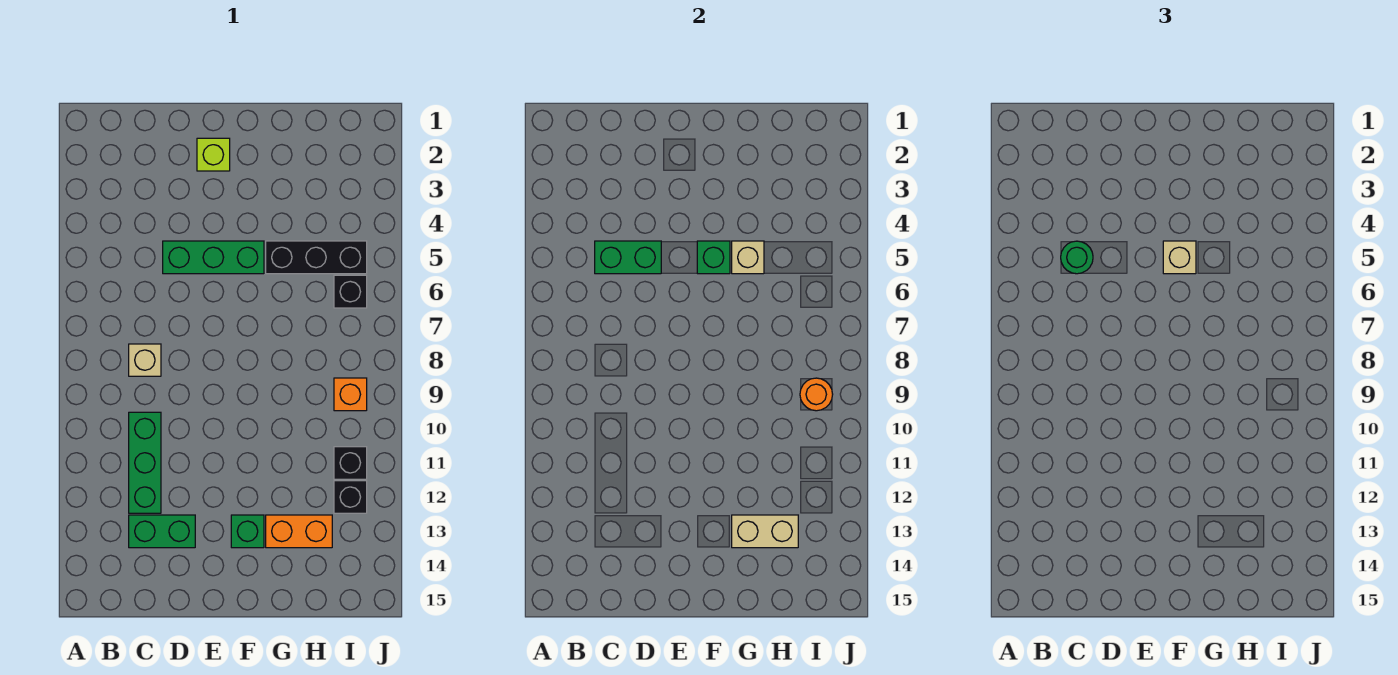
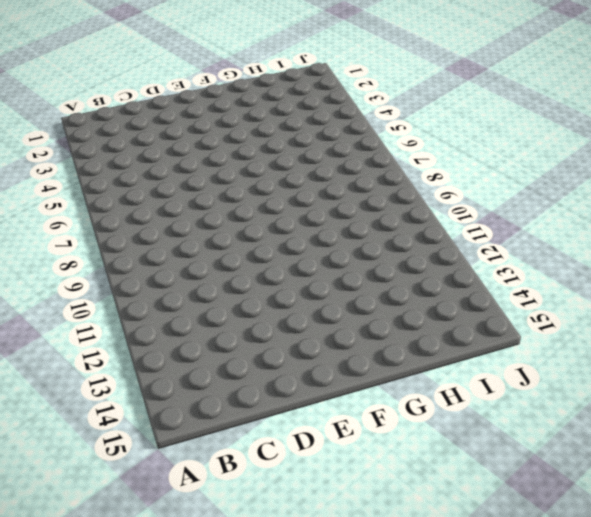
none -> tan 1x1 brick [129,344,161,376]
none -> green 1x3 brick [129,412,161,513]
none -> green 1x2 brick [129,515,195,548]

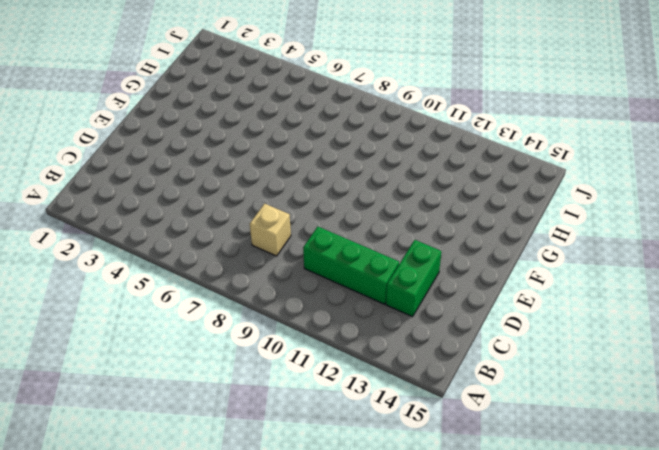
none -> green 1x3 brick [163,241,264,274]
none -> lime 1x1 brick [197,138,230,171]
none -> green 1x1 brick [231,515,264,548]

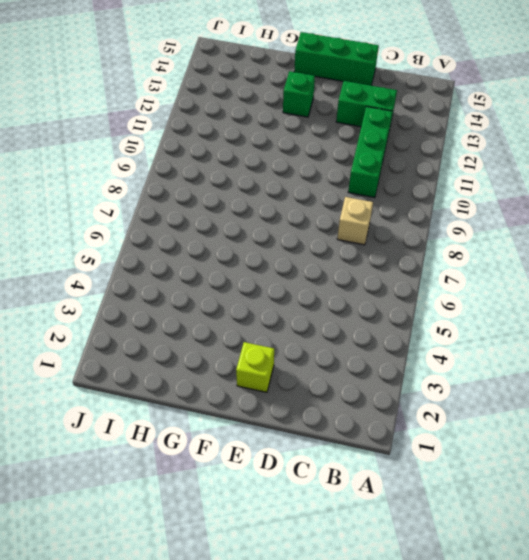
green 1x3 brick [294,32,379,85] -> green 1x3 brick moved to [163,241,264,274]
none -> black 1x3 brick [266,241,367,274]
none -> orange 1x2 brick [266,515,332,548]
none -> black 1x1 brick [334,275,367,308]

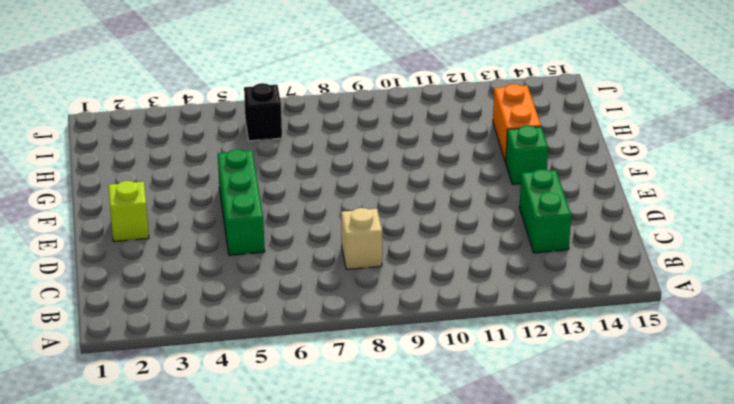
none -> green 1x3 brick [129,412,161,513]
none -> black 1x3 brick [266,241,367,274]
none -> orange 1x1 brick [334,378,367,411]

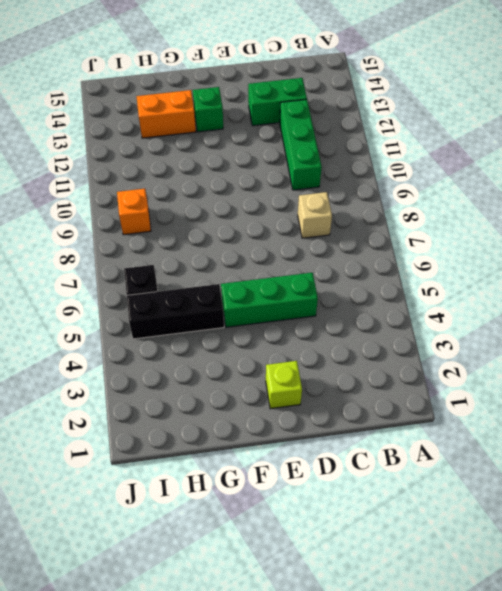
none -> black 1x1 brick [334,447,367,479]
none -> black 1x1 brick [334,481,367,513]
none -> green 1x2 brick [595,241,661,274]

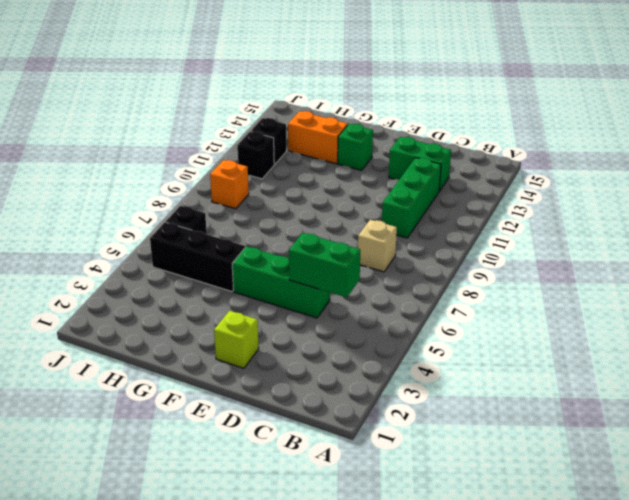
none -> green 1x1 brick [697,241,730,274]
none -> tan 1x1 brick [732,241,764,274]
none -> tan 1x2 brick [732,515,798,548]

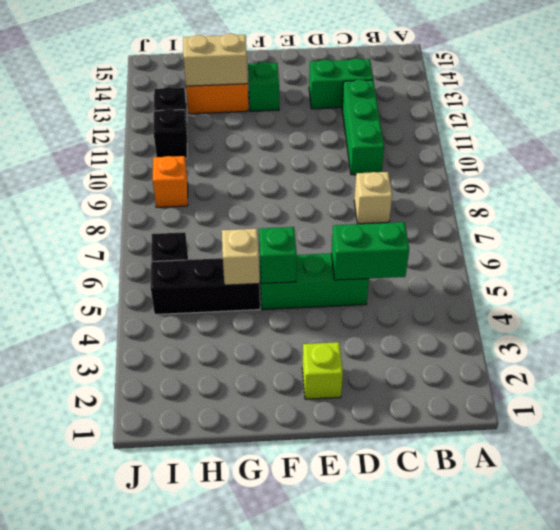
none -> orange 1x1 round brick [800,378,833,411]
none -> green 1x1 round brick [1061,241,1093,274]
none -> tan 1x1 brick [1163,241,1196,274]

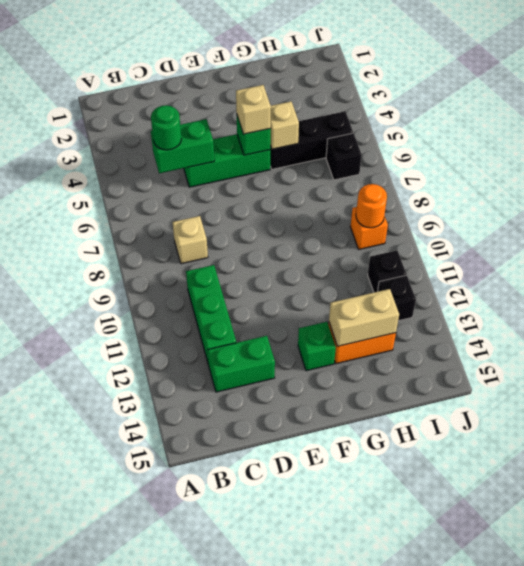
none -> lime 1x1 brick [197,138,230,171]

